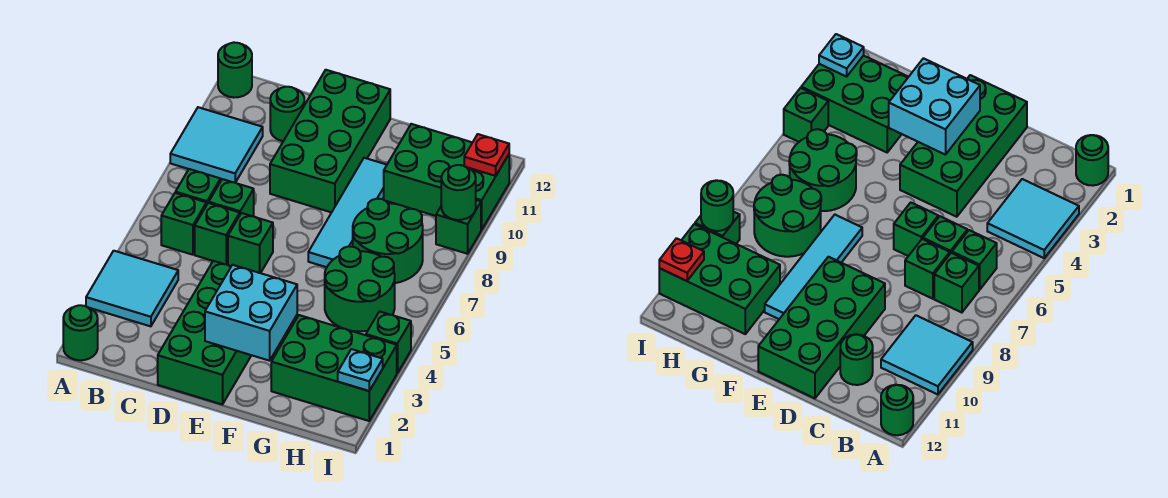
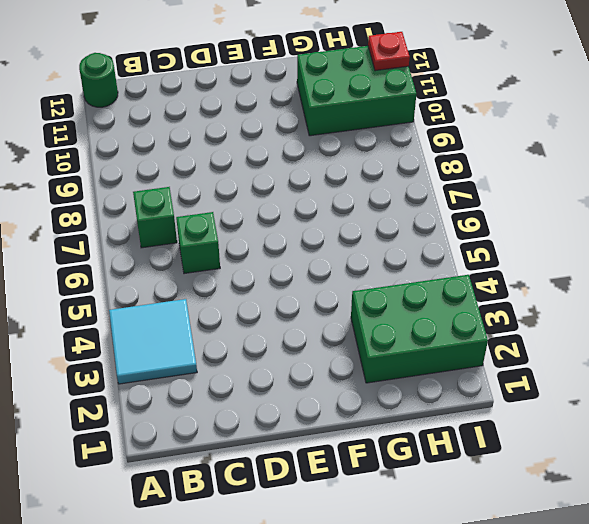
none -> green 1x1 round brick [63,305,98,360]
none -> cyan 2x2 tile [170,107,263,183]
none -> green 1x1 brick [161,193,206,255]

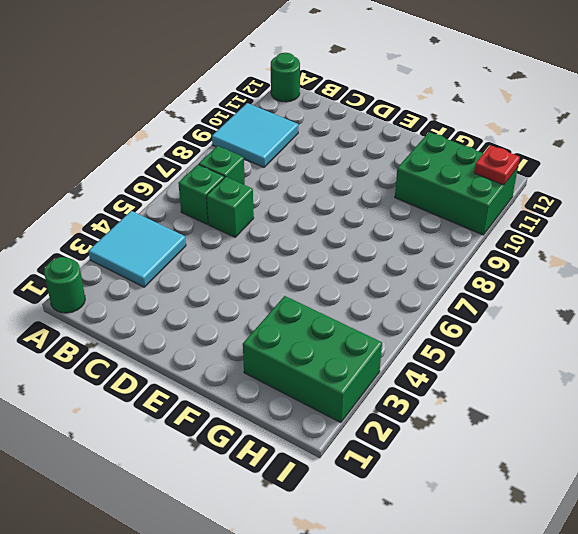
none -> green 1x1 brick [209,179,254,217]
none -> green 1x1 round brick [270,87,304,141]
none -> green 2x4 brick [158,261,251,404]

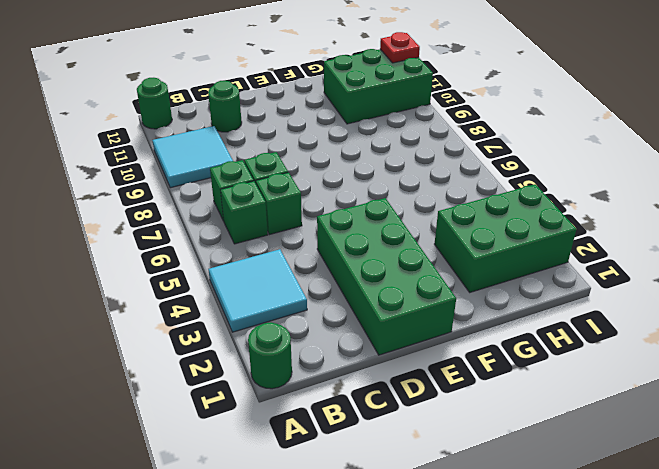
none -> green 1x1 brick [228,213,273,273]
none -> green 2x4 brick [270,70,390,212]
none -> cyan 1x4 tile [308,158,387,267]

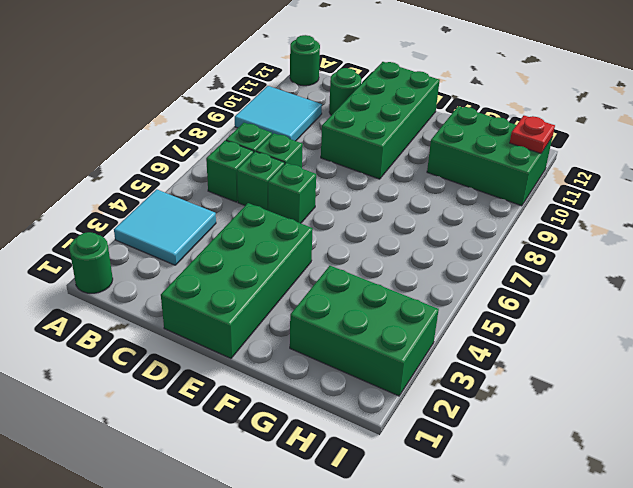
none -> cyan 1x4 tile [308,158,387,267]
none -> green 2x2 round brick [325,246,395,331]
none -> green 2x2 round brick [353,199,423,283]

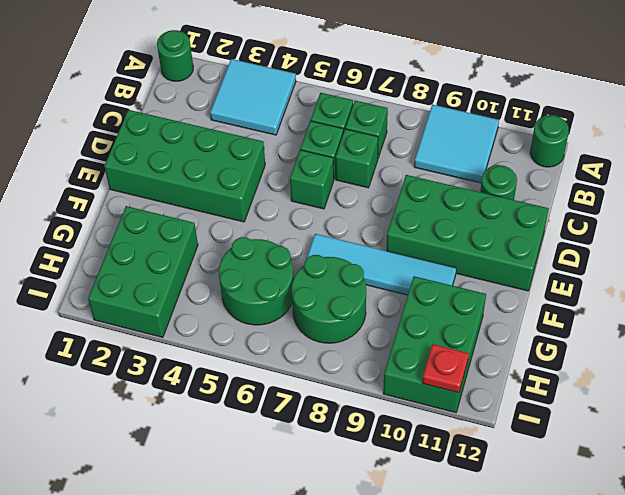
none -> green 1x1 brick [366,311,411,373]
none -> green 1x1 brick [436,200,481,254]
none -> cyan 2x2 brick [205,265,297,361]

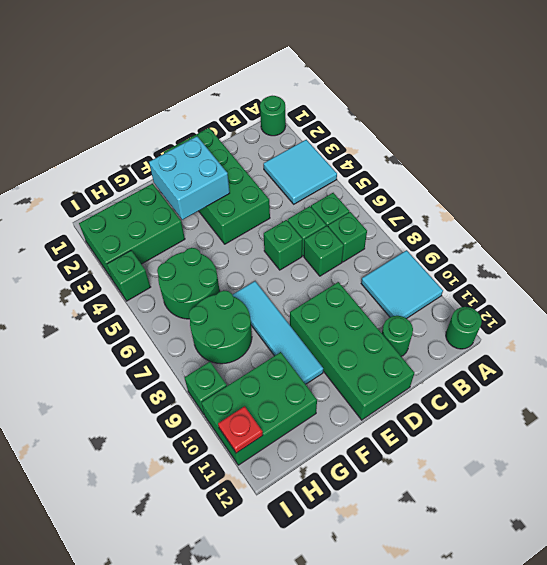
none -> cyan 1x1 plate [338,349,383,391]
none -> green 1x1 round brick [441,165,476,220]

